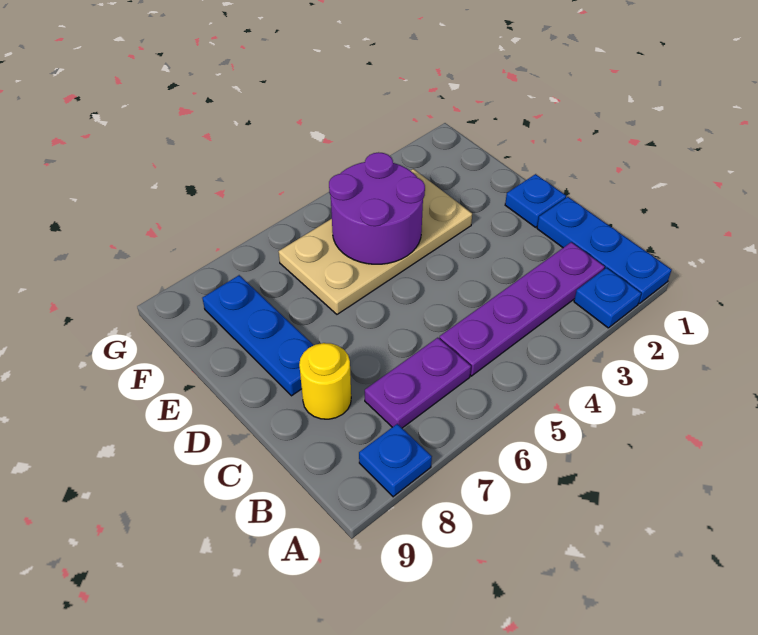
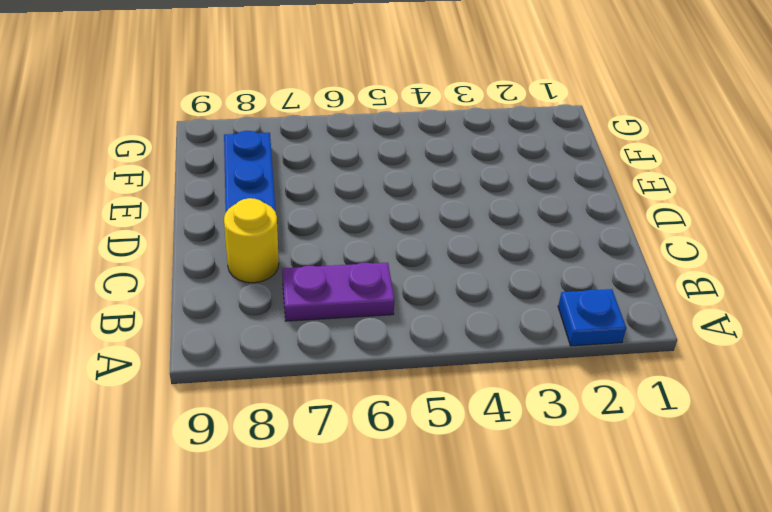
none -> blue 1x3 plate [537,197,672,303]
none -> blue 1x1 plate [359,424,432,497]

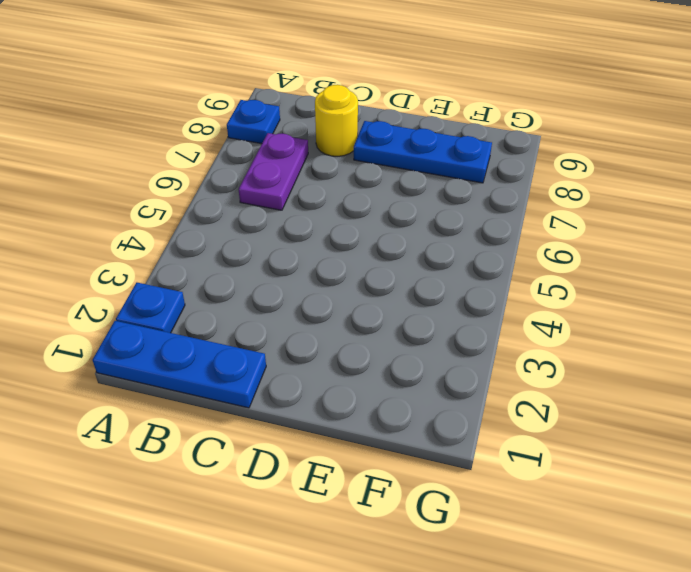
none -> purple 1x4 plate [439,242,605,376]
none -> blue 1x1 plate [505,174,566,227]

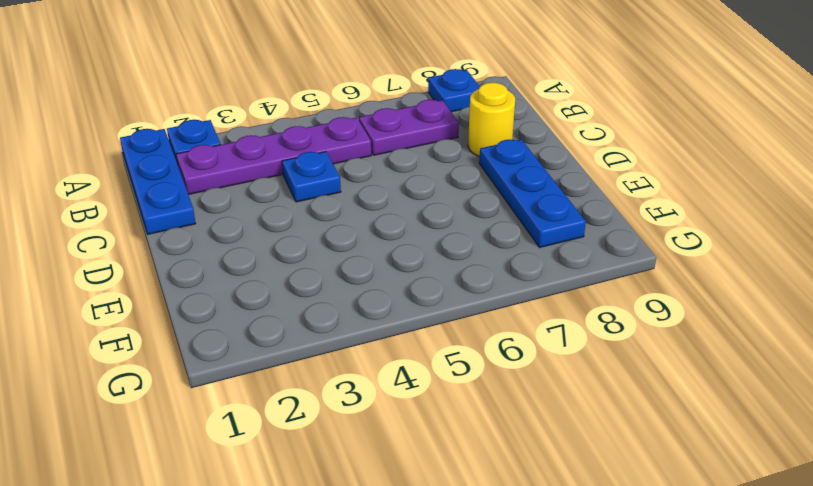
blue 1x1 plate [282,152,341,202] -> blue 1x1 plate moved to [505,174,566,227]
none -> tan 2x4 plate [279,169,472,314]
none -> purple 2x2 round brick [329,152,425,264]

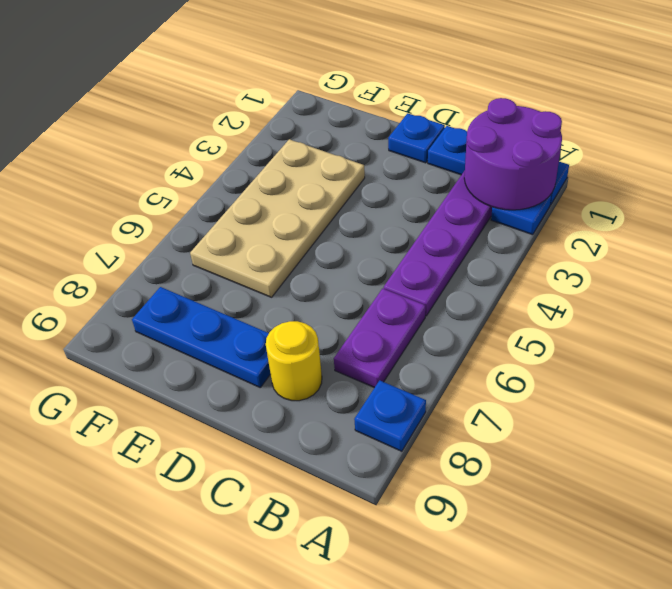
purple 2x2 round brick [464,98,562,210] -> purple 2x2 round brick moved to [329,152,425,264]

